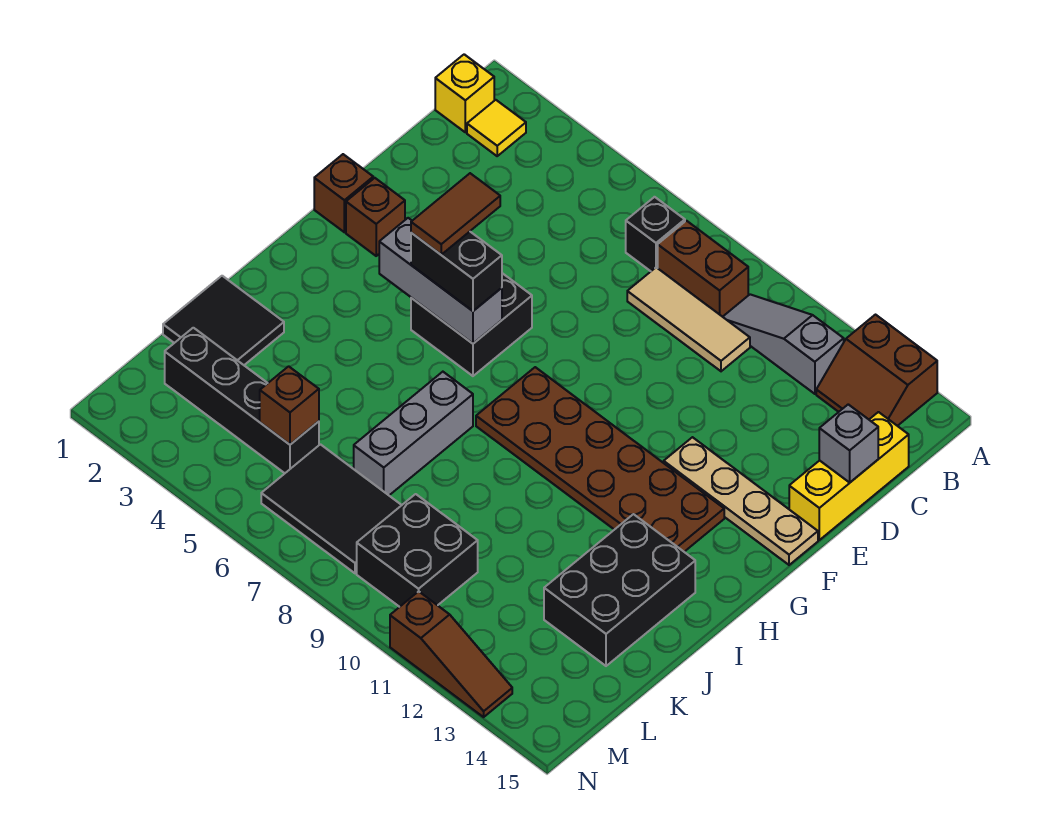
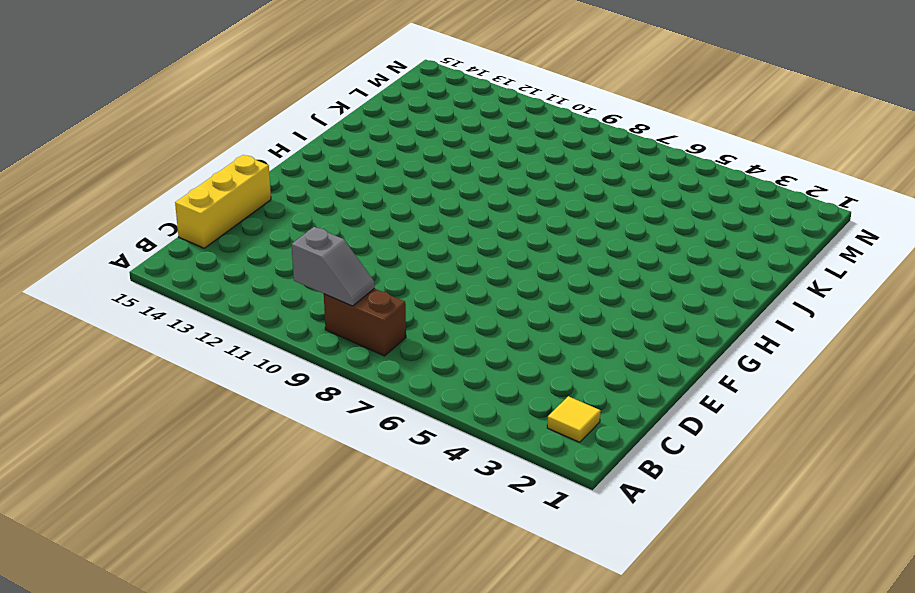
grey 1x2 slope [292,227,375,306] -> none
none -> brown 2x2 slope [816,315,937,426]
none -> yellow 1x1 brick [435,54,494,132]
none -> black 1x1 brick [626,197,685,271]

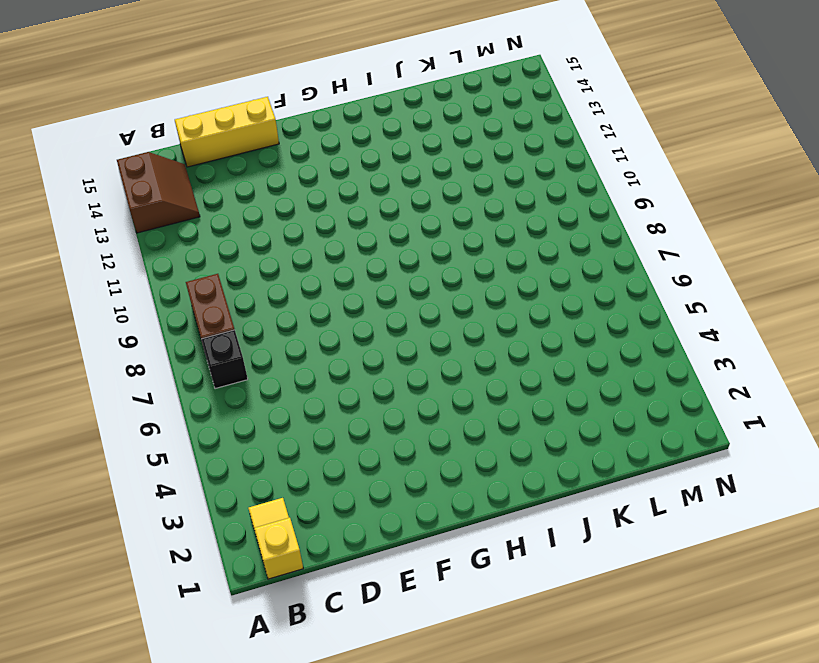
none -> grey 1x3 slope [723,294,844,394]
none -> tan 1x3 tile [627,267,750,371]
none -> brown 1x1 brick [314,154,373,232]

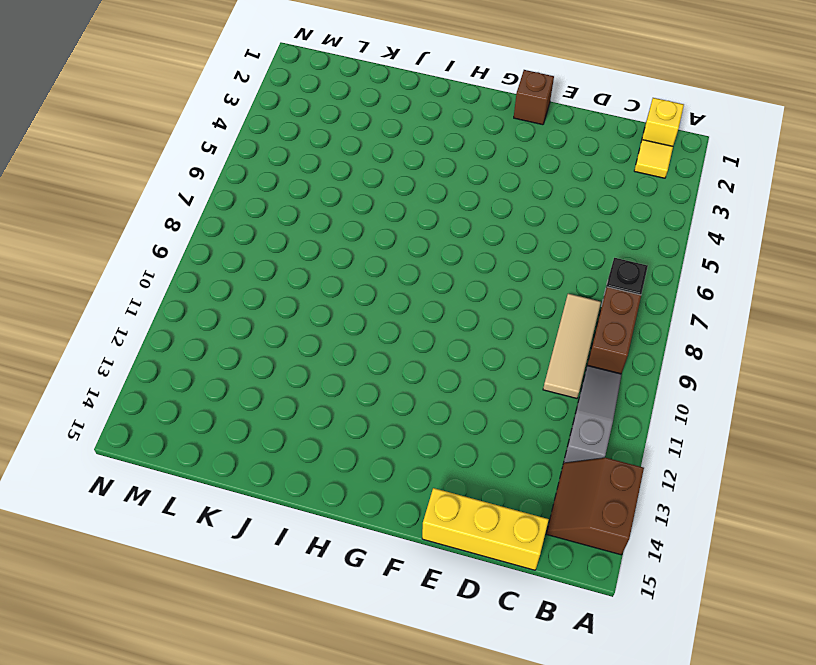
none -> brown 1x1 brick [346,178,405,256]
none -> black 2x2 brick [411,273,532,376]
none -> tan 1x4 plate [664,437,818,565]

